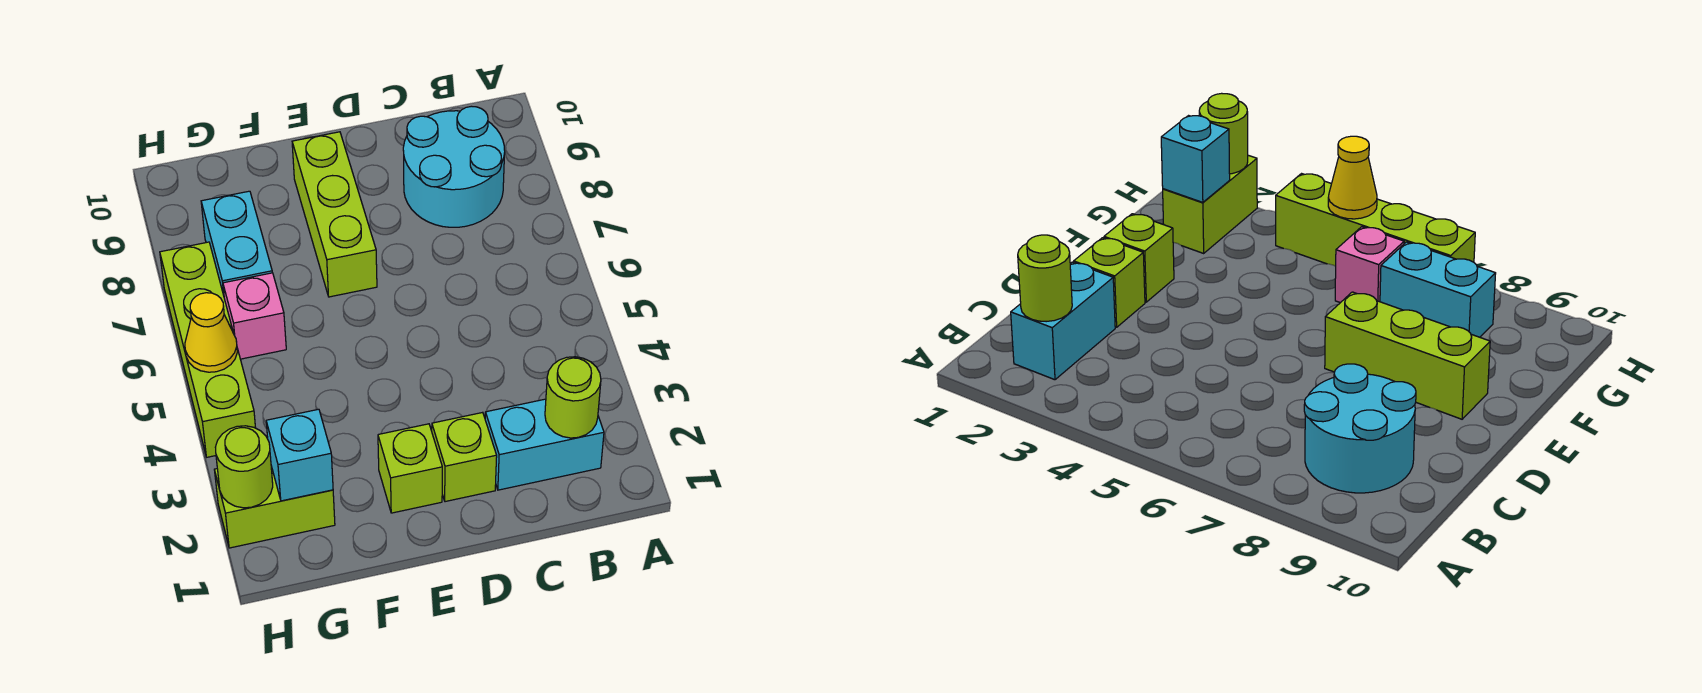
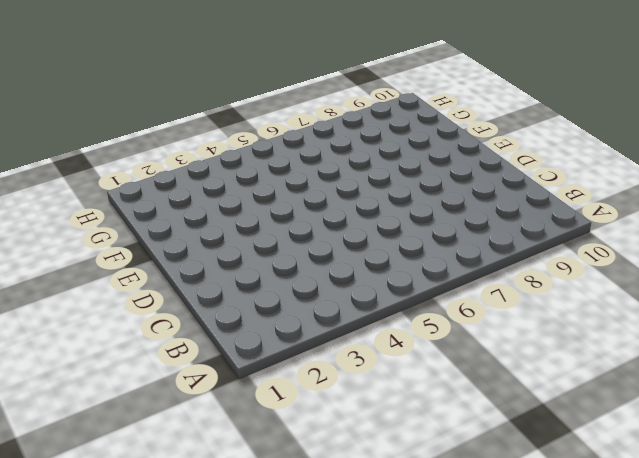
none -> cyan 1x2 brick [485,399,604,490]
none -> cyan 2x2 round brick [403,106,505,227]
none -> lime 1x1 brick [432,412,497,502]

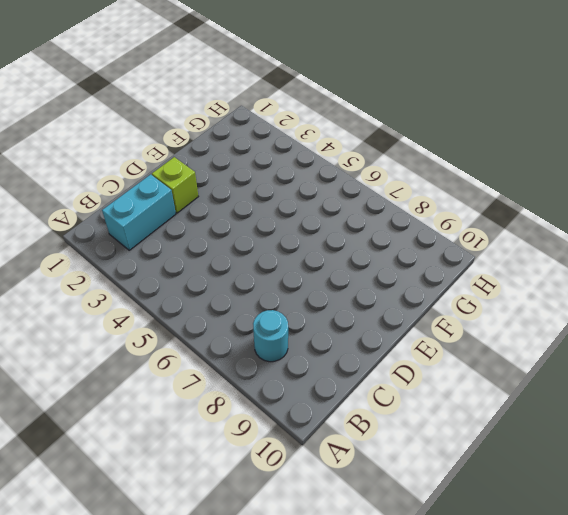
cyan 1x1 round brick [253,310,288,362] -> cyan 2x2 round brick [403,106,505,227]
none -> lime 1x1 brick [378,424,442,513]
none -> lime 1x3 brick [292,132,377,297]
none -> lime 1x2 brick [214,466,335,548]

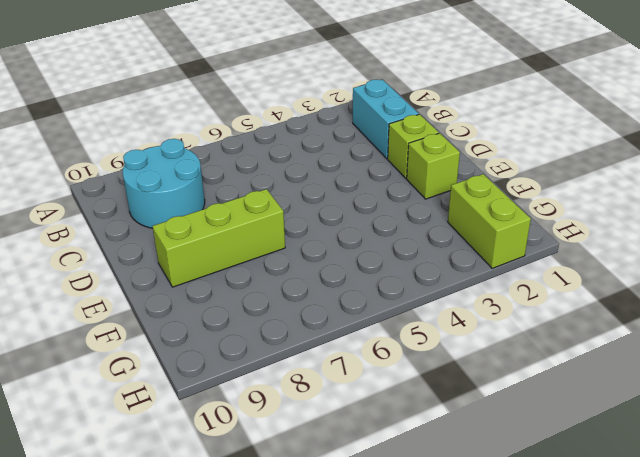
none -> pink 1x1 brick [223,273,286,359]
none -> cyan 1x2 brick [201,191,272,295]
none -> lime 1x4 brick [160,242,256,457]

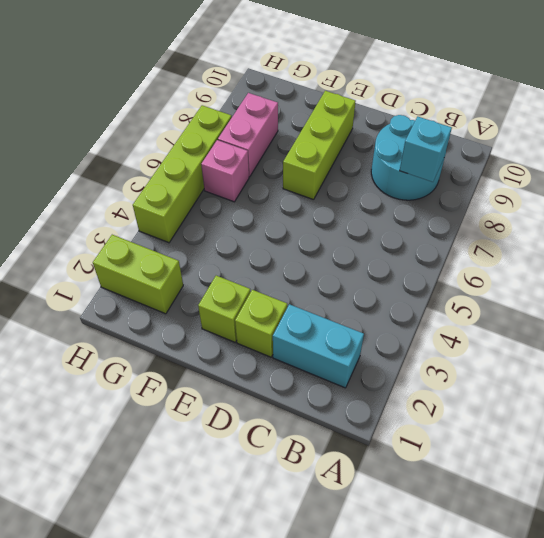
cyan 1x1 brick [400,117,452,182] -> cyan 1x1 brick moved to [266,409,333,501]
pink 1x2 brick [218,93,278,177] -> cyan 1x2 brick [201,191,272,295]
none -> lime 1x1 round brick [545,357,601,438]
none -> lime 1x1 round brick [215,426,273,508]
none -> yellow 1x1 cone [185,293,237,372]

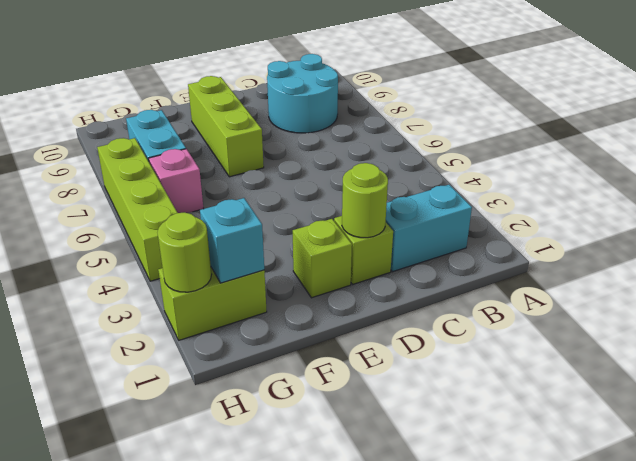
lime 1x1 round brick [342,163,388,238] -> lime 1x1 round brick moved to [545,357,601,438]
none -> yellow 1x1 cone [185,293,237,372]

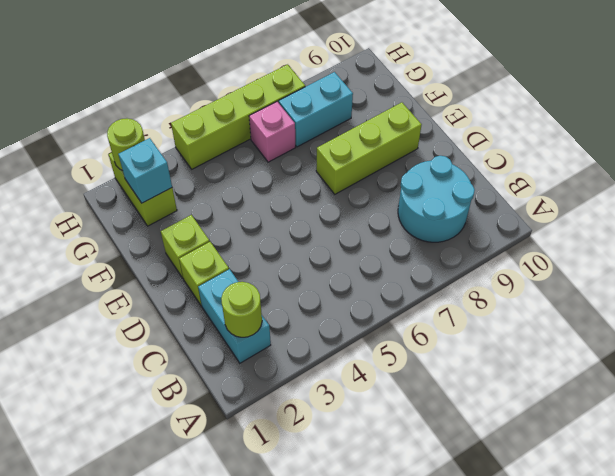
none -> yellow 1x1 cone [185,293,237,372]

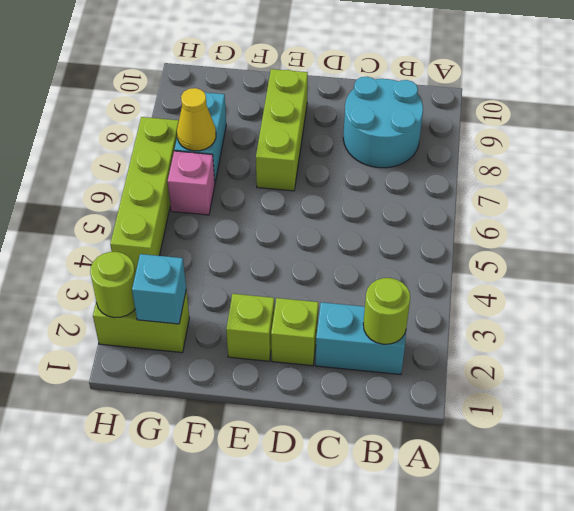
yellow 1x1 cone [177,88,216,151] -> yellow 1x1 cone moved to [185,293,237,372]

